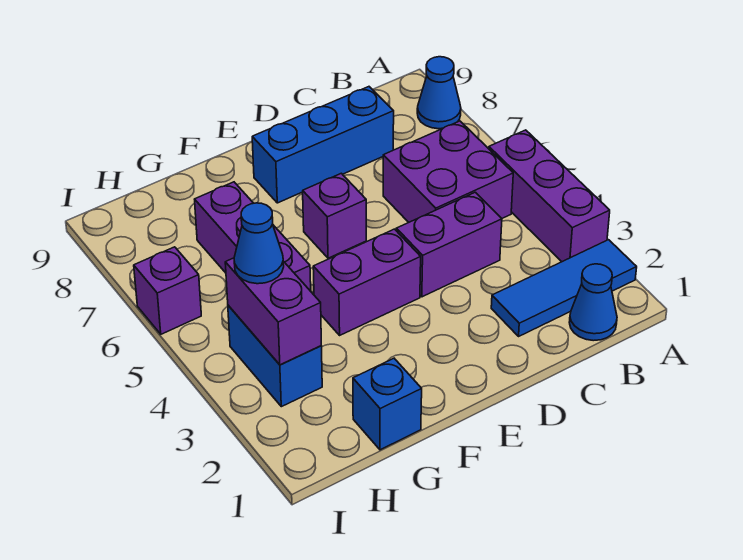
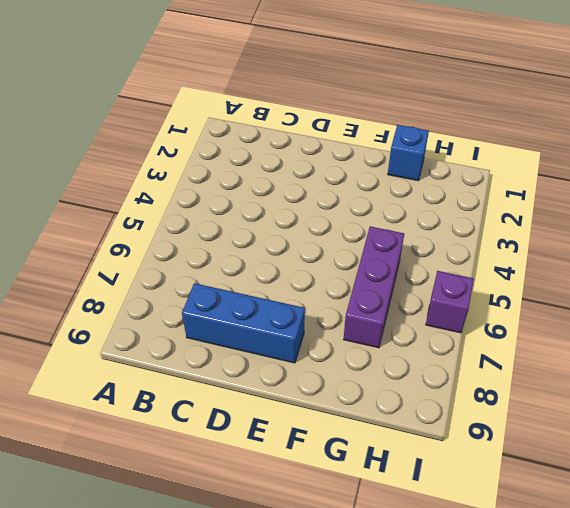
none -> blue 1x3 tile [491,240,637,336]
none -> purple 1x3 brick [489,130,610,262]
none -> blue 1x1 cone [417,57,461,129]

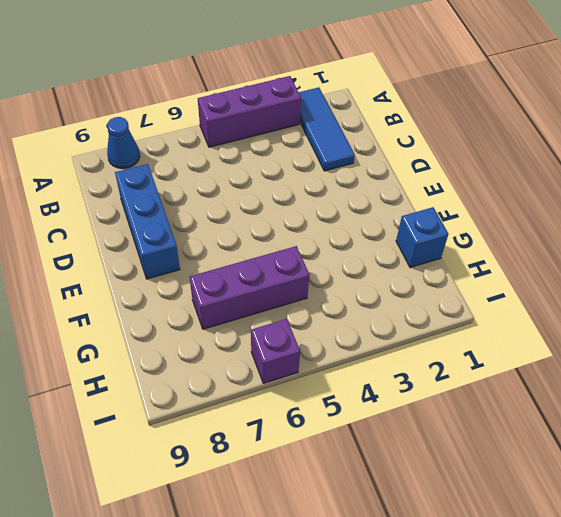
none -> blue 1x1 cone [569,264,617,341]
none -> purple 2x2 brick [383,121,513,222]
none -> purple 1x2 brick [396,192,502,297]

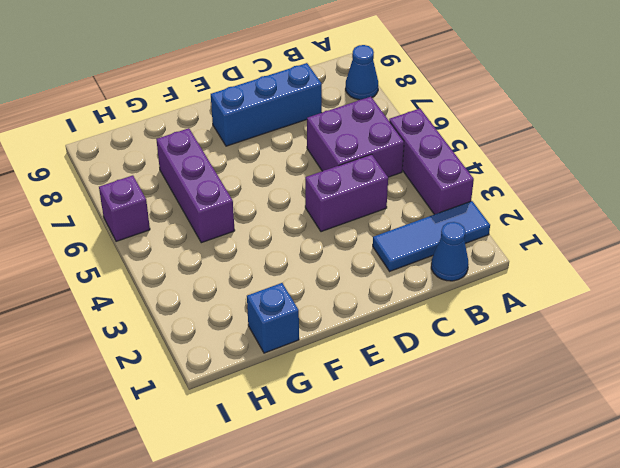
none -> purple 1x2 brick [313,229,421,335]
none -> purple 1x1 brick [303,173,366,258]
none -> blue 1x2 brick [228,305,322,407]

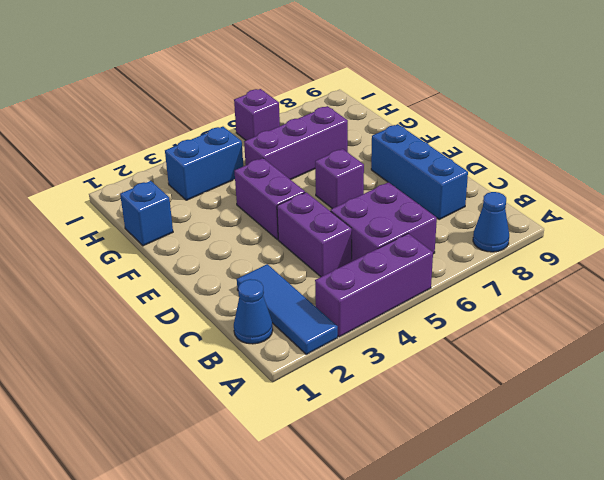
none -> purple 1x2 brick [225,258,321,365]
none -> blue 1x1 cone [234,203,284,284]

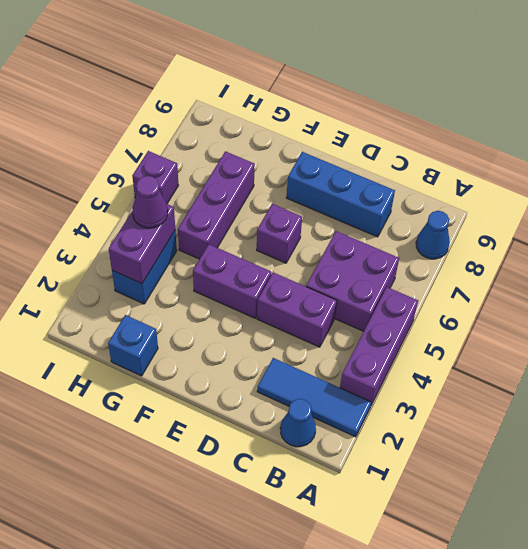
purple 1x1 cone [133,176,168,228] -> blue 1x1 cone [234,203,284,284]

